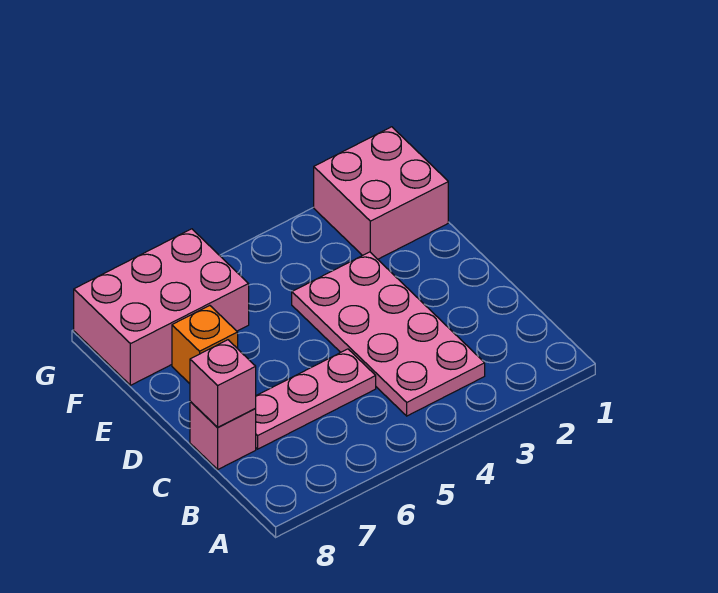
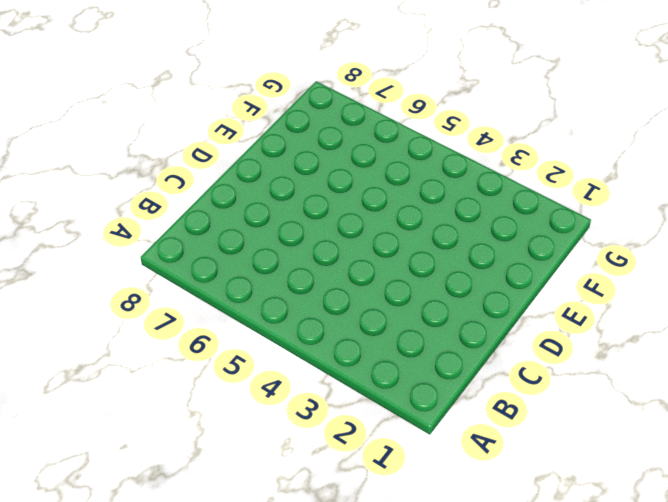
none -> pink 2x4 plate [292,252,485,416]
none -> pink 1x3 plate [256,349,376,449]

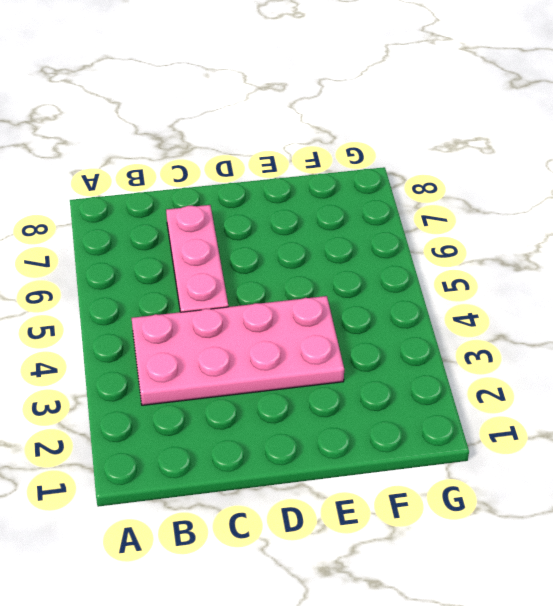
none -> pink 1x1 brick [190,402,256,469]
none -> orange 1x1 brick [172,305,238,384]

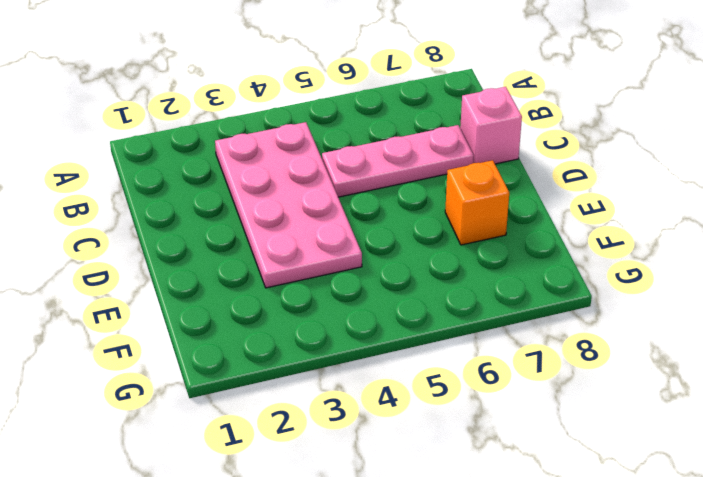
none -> pink 2x2 brick [314,127,448,259]
none -> pink 2x3 brick [74,229,249,385]

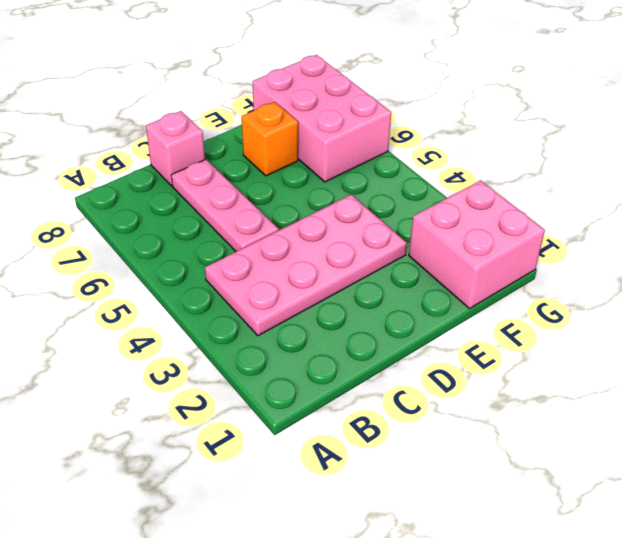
none -> pink 1x1 brick [190,340,256,427]

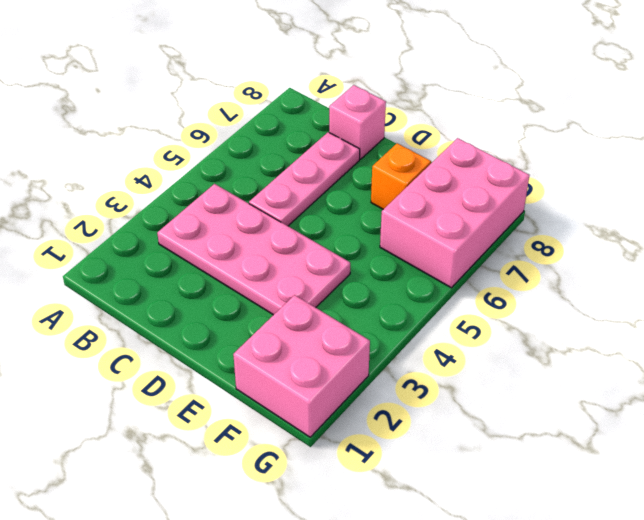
none -> pink 1x1 brick [190,340,256,427]

